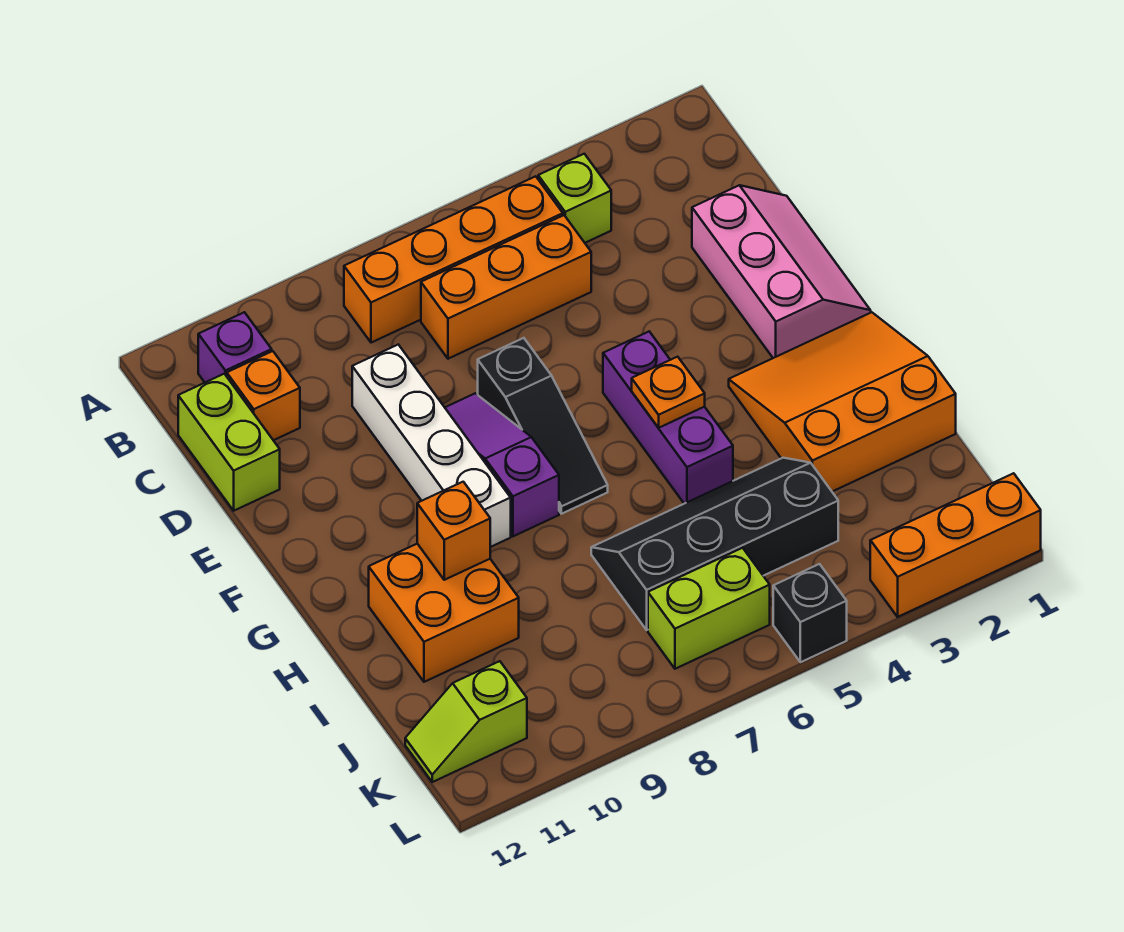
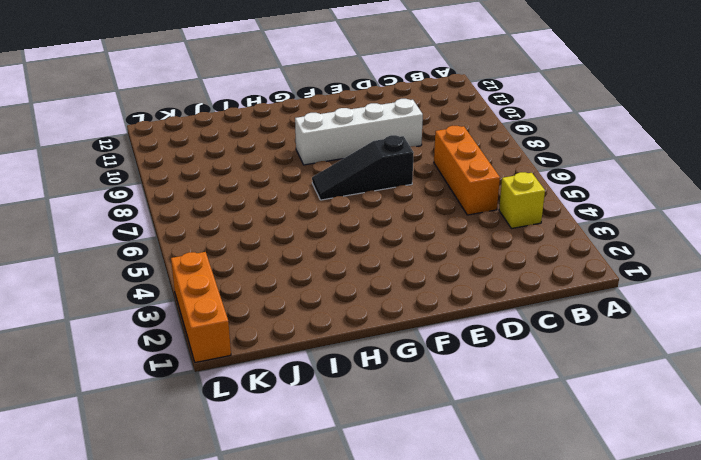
yellow 1x1 brick [499,172,545,229] -> lime 1x1 brick [538,154,611,243]
none -> orange 1x4 brick [344,176,563,343]
none -> purple 1x1 brick [198,312,272,382]
none -> orange 1x1 brick [227,351,300,440]

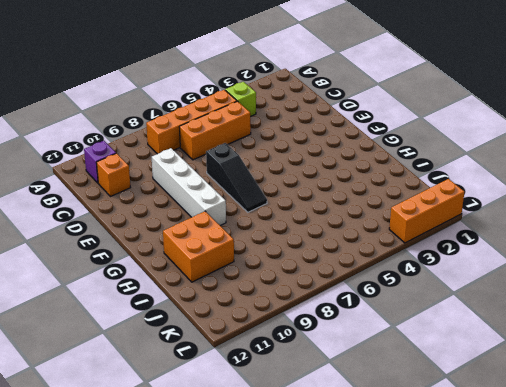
none -> lime 1x2 brick [178,374,280,511]
none -> pink 2x3 slope [692,185,871,358]
none -> purple 1x3 slope [445,393,559,536]

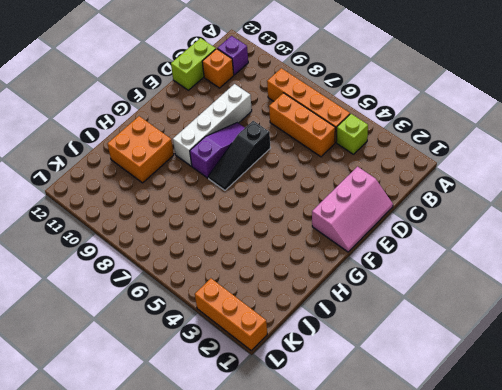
none -> purple 1x3 brick [603,332,733,504]
none -> orange 3x3 slope [729,312,956,492]
none -> black 2x4 slope [591,458,838,630]

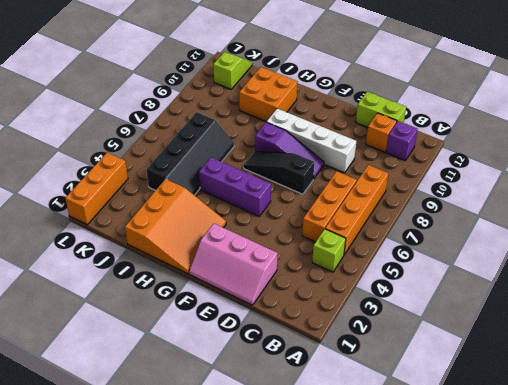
none -> lime 1x2 brick [648,548,770,669]
none -> black 1x1 brick [773,564,847,662]
none -> orange 1x1 plate [632,357,705,428]

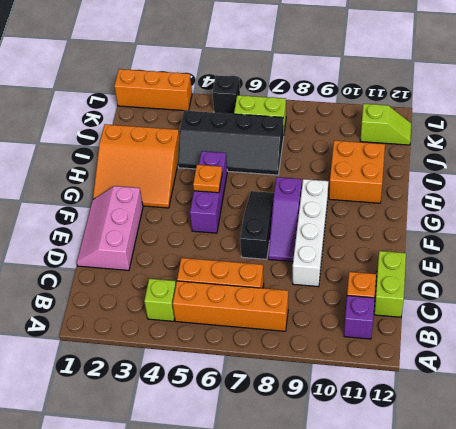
none -> orange 1x1 brick [417,482,490,580]

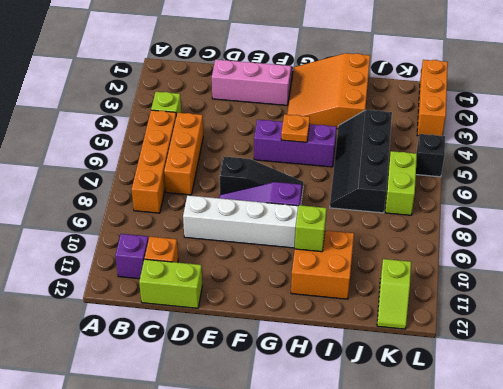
lime 1x1 brick [295,205,326,252] -> orange 1x1 brick [417,482,490,580]

